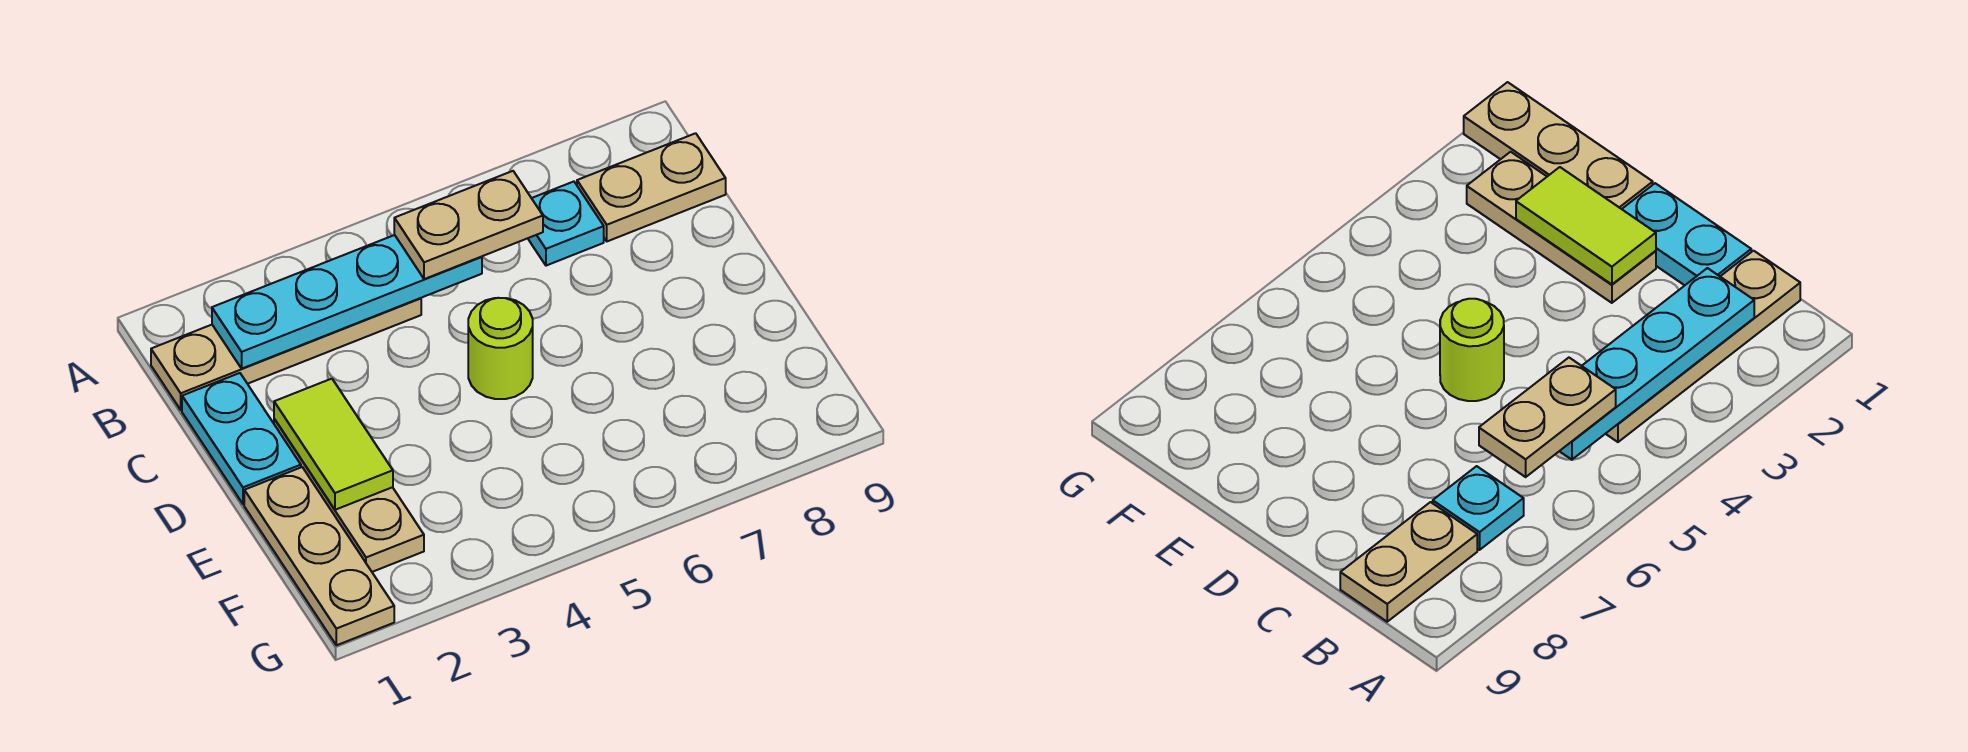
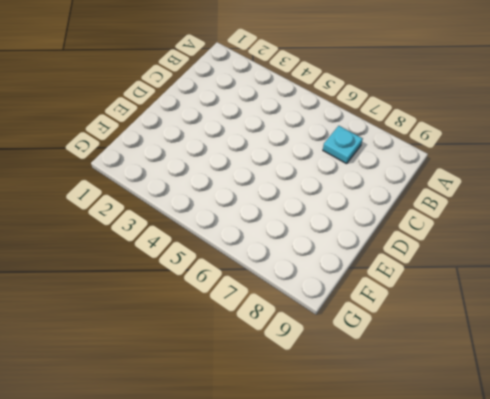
none -> tan 1x4 plate [151,298,421,410]
none -> tan 1x2 plate [577,133,726,241]

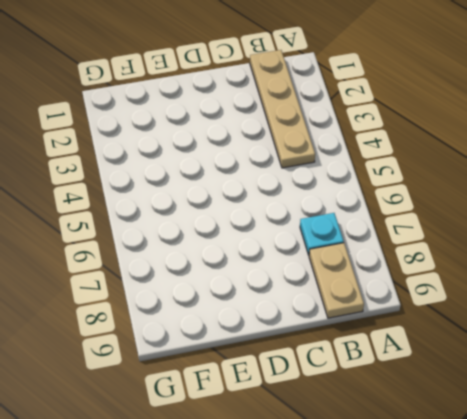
none -> cyan 1x2 plate [182,373,301,504]
none -> tan 1x3 plate [274,419,424,572]

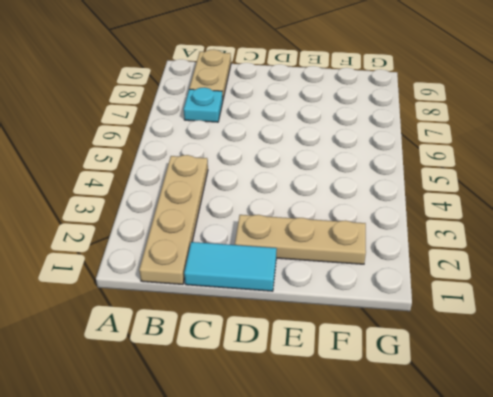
cyan 1x2 tile [184,242,277,291] -> cyan 1x2 plate [182,373,301,504]
none -> lime 1x1 round brick [468,298,533,399]
none -> tan 1x3 plate [244,467,394,645]

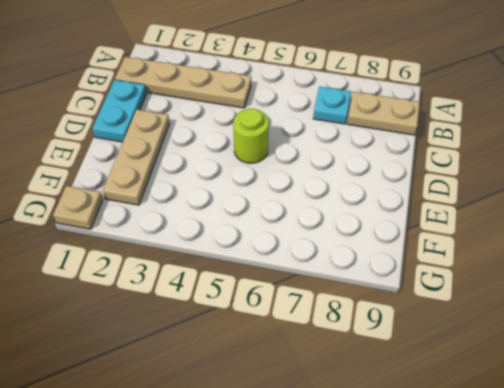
tan 1x1 plate [53,186,103,229] -> tan 1x3 plate [244,467,394,645]
none -> cyan 1x4 plate [212,235,482,368]
none -> lime 1x2 tile [274,379,393,510]

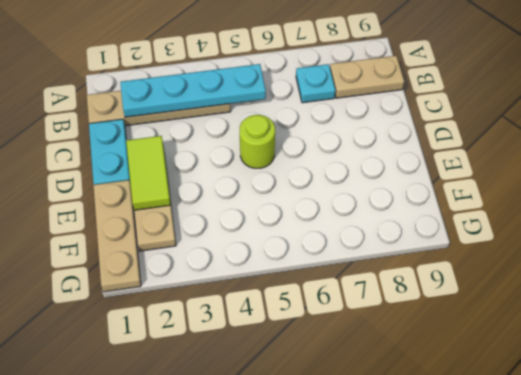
none -> tan 1x2 plate [394,171,543,279]

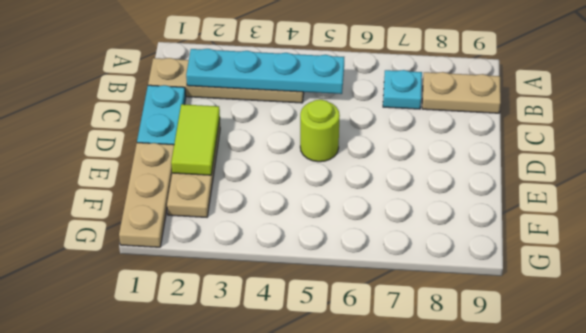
none -> tan 1x2 plate [394,171,543,279]

